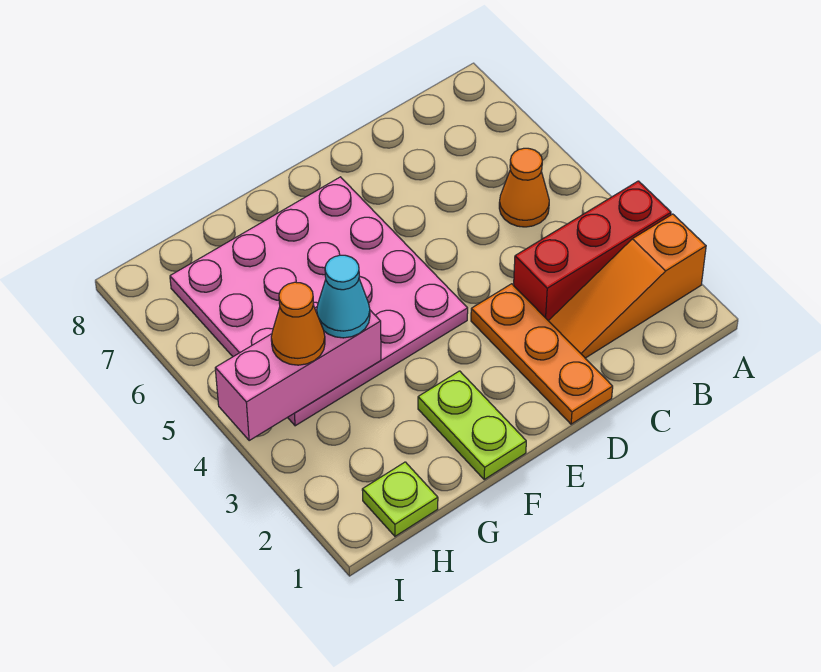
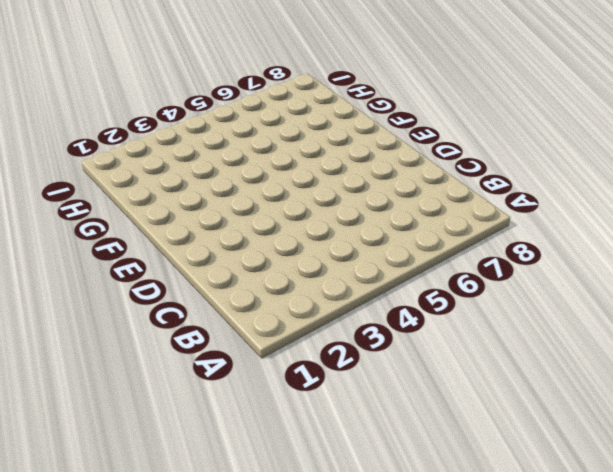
none -> orange 1x3 slope [549,214,706,358]
none -> red 1x3 brick [514,181,671,321]

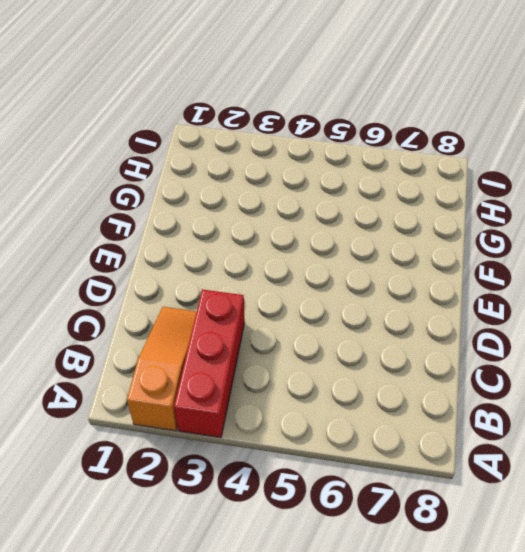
none -> orange 1x1 cone [499,148,549,227]
none -> orange 1x3 plate [471,284,613,424]

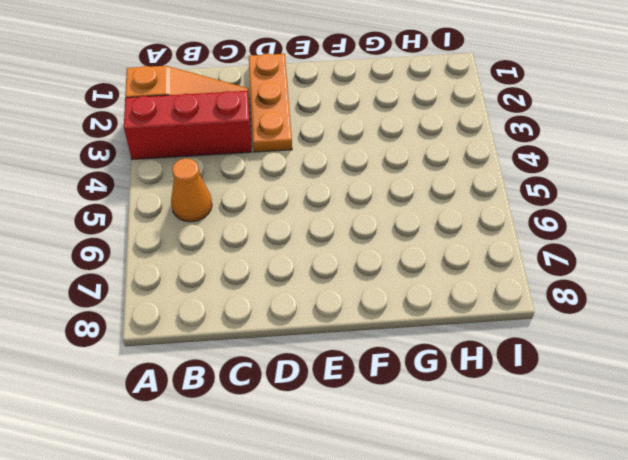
none -> pink 4x4 plate [170,177,468,426]
none -> lime 1x2 plate [418,371,526,479]

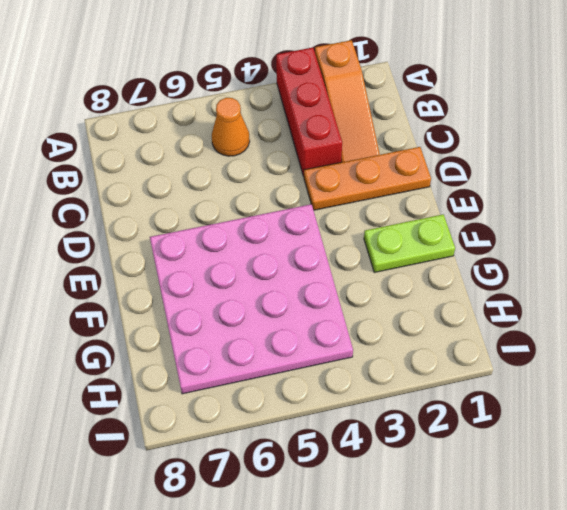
none -> lime 1x1 plate [362,462,438,536]
none -> pink 1x3 brick [215,307,381,440]

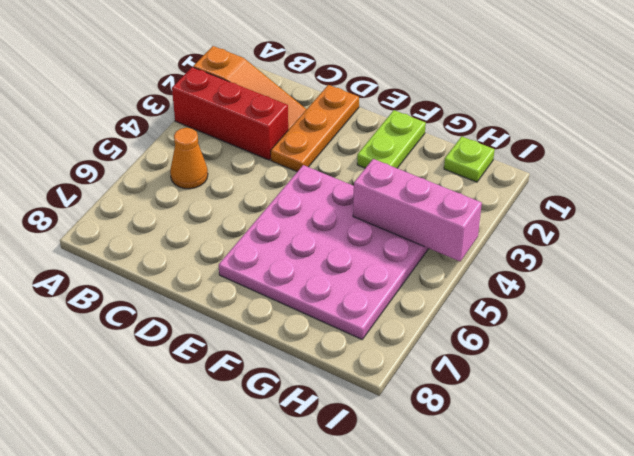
none -> cyan 1x1 cone [317,255,370,338]
none -> orange 1x1 cone [271,282,325,365]

